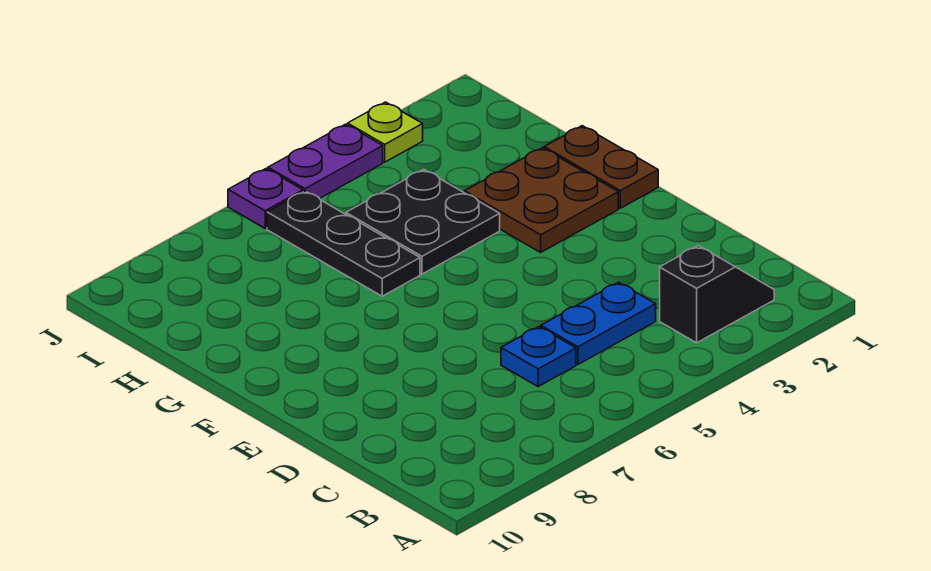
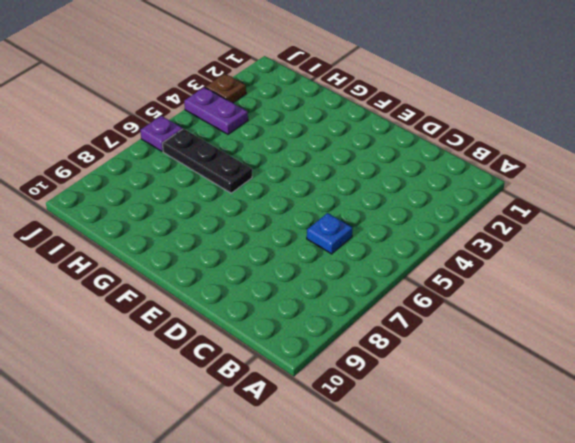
purple 1x2 plate [184,87,248,134] -> purple 1x2 plate turned to [268,124,383,198]
brown 1x1 plate [205,74,246,103] -> lime 1x1 plate [348,102,423,162]
none -> black 1x2 slope [660,246,774,343]
none -> blue 1x2 plate [541,282,656,364]

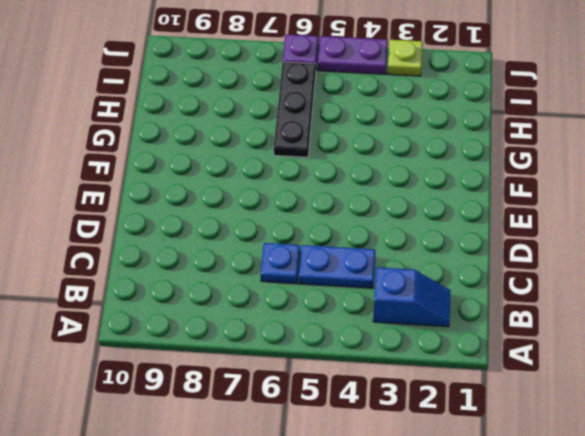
blue 1x2 slope [373,267,450,327] -> black 1x2 slope [660,246,774,343]
none -> brown 1x2 plate [544,126,658,208]
none -> brown 2x2 plate [465,148,618,252]

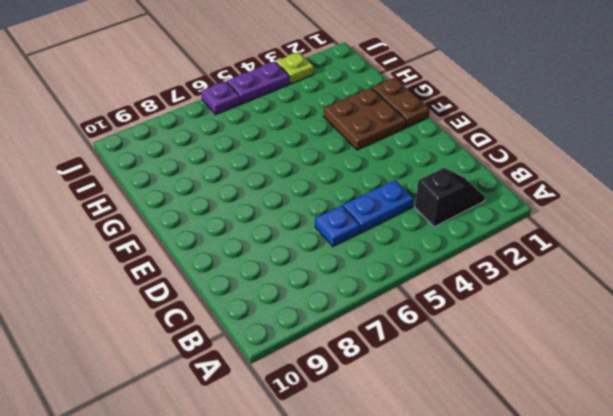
none -> black 2x2 plate [346,169,500,274]
none -> black 1x3 plate [267,191,420,296]

